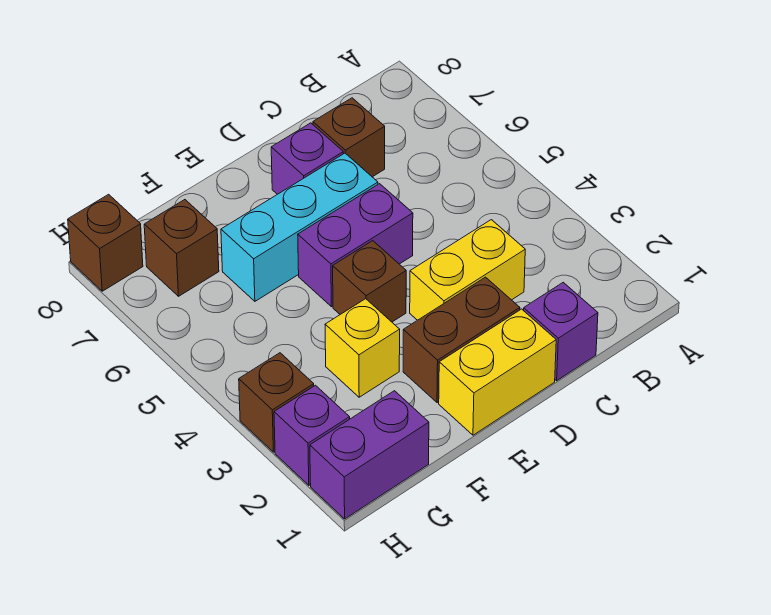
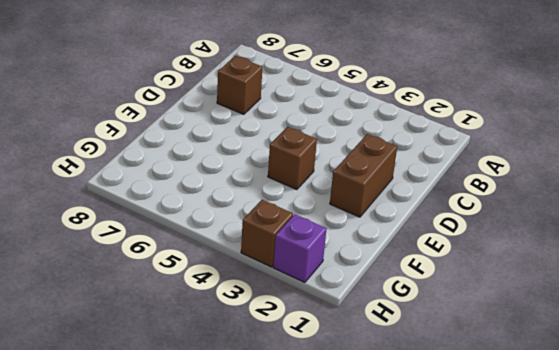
none -> purple 1x1 brick [524,282,598,381]
none -> yellow 1x2 brick [410,220,525,320]
none -> yellow 1x2 brick [439,309,556,435]

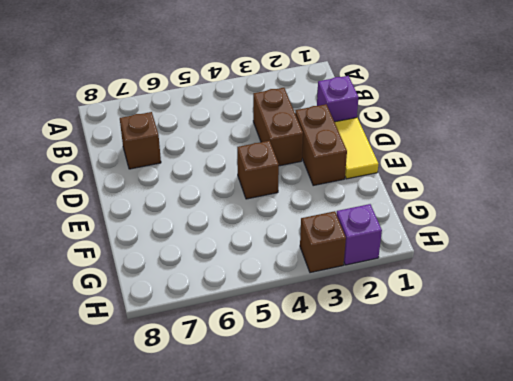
brown 1x2 brick [253,88,303,166] -> yellow 1x2 brick [410,220,525,320]
yellow 1x2 tile [335,118,378,179] -> yellow 1x2 brick [439,309,556,435]
none -> purple 1x2 brick [298,184,413,307]
none -> cyan 1x3 brick [221,153,378,301]
none -> purple 1x1 brick [271,123,343,194]

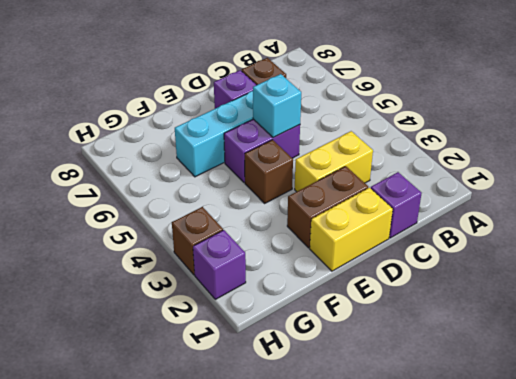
cyan 1x1 brick [253,74,301,138] -> none
none -> yellow 1x1 brick [325,299,400,397]
none -> purple 1x2 brick [310,391,429,519]
none -> brown 1x1 brick [144,200,219,296]

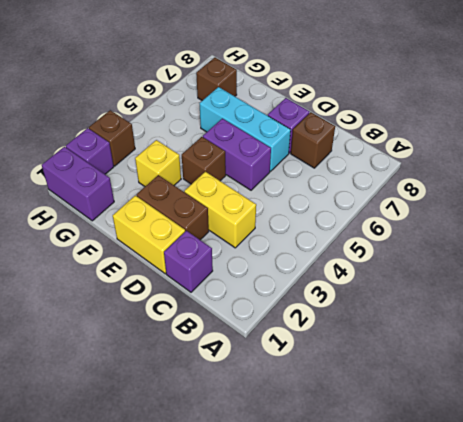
none -> brown 1x1 brick [68,194,143,291]

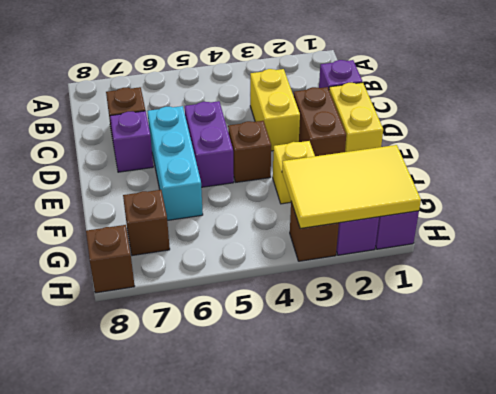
yellow 2x3 tile [282,145,421,228] -> none

